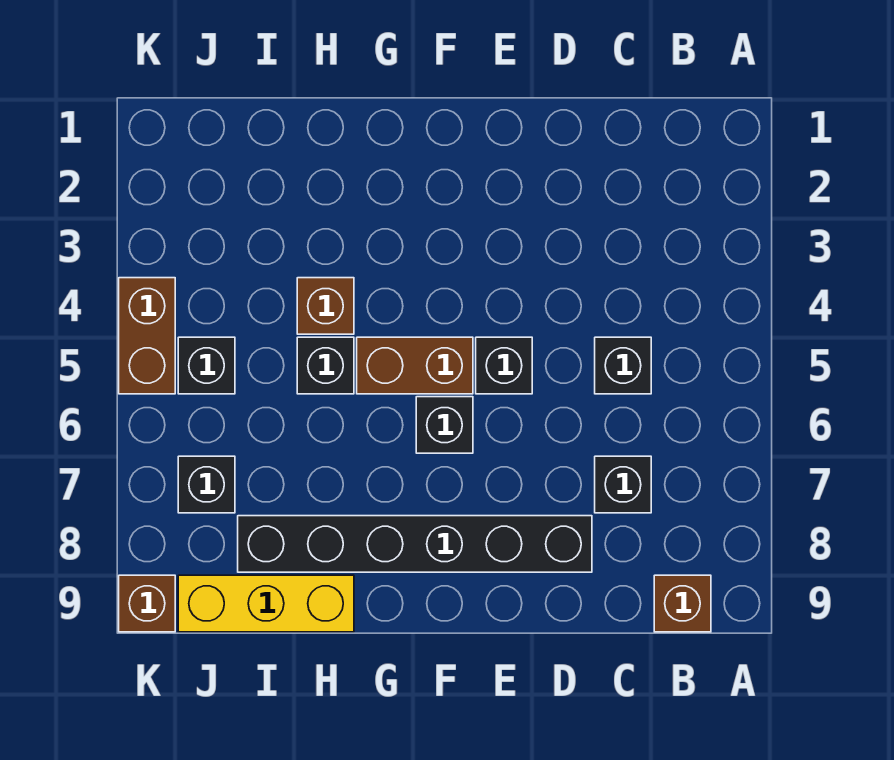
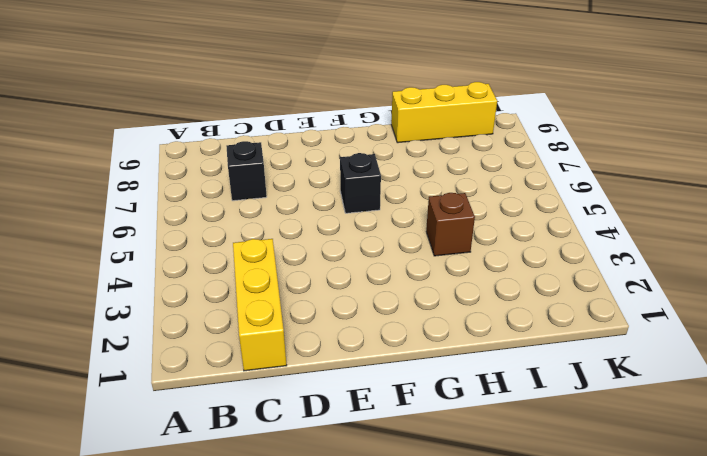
yellow 1x3 brick [233,239,287,371] -> none
none -> brown 1x1 brick [654,575,711,632]
none -> black 1x1 brick [595,337,651,394]
none -> black 1x6 brick [238,516,592,572]

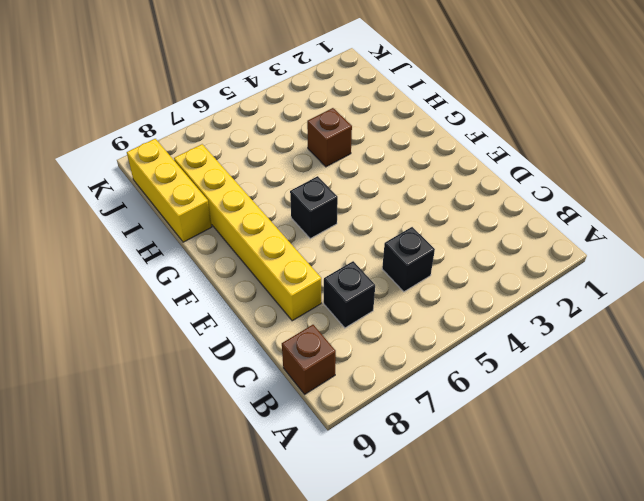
yellow 1x6 brick [174,144,321,321] -> black 1x6 brick [238,516,592,572]
none -> black 1x1 brick [476,337,532,394]
none -> brown 1x2 brick [357,337,473,394]
none -> black 1x1 brick [297,337,354,394]

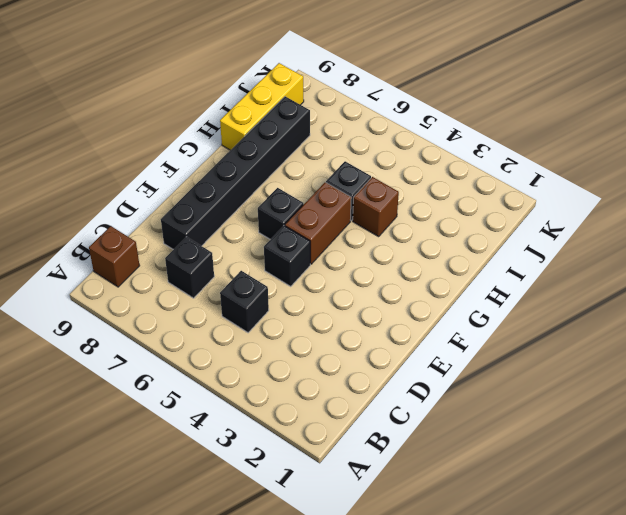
none -> black 1x1 brick [178,337,235,394]
none -> black 1x1 brick [178,456,235,513]
none -> brown 1x2 brick [119,278,175,394]

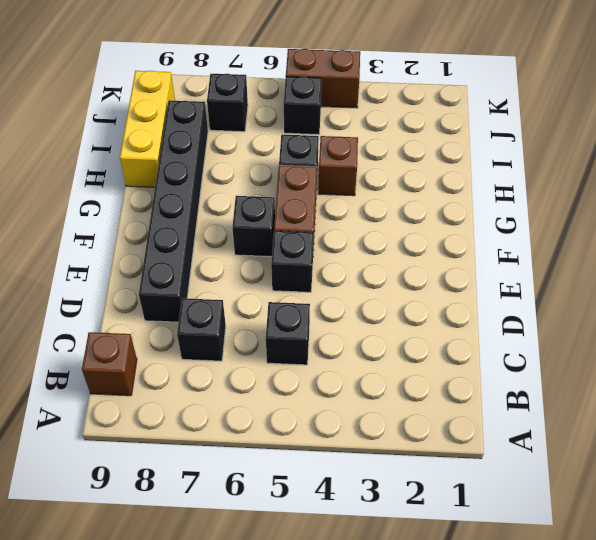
none -> brown 1x1 brick [119,575,175,632]

